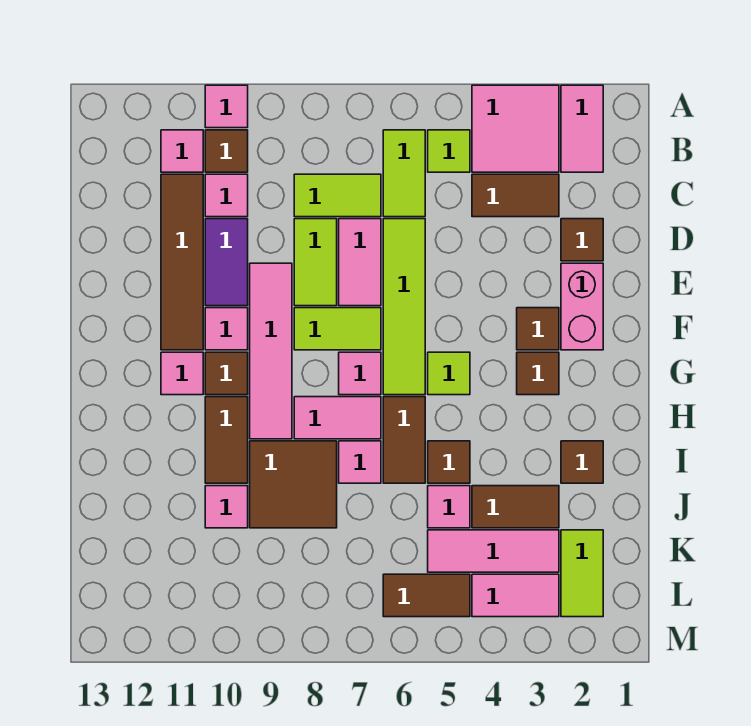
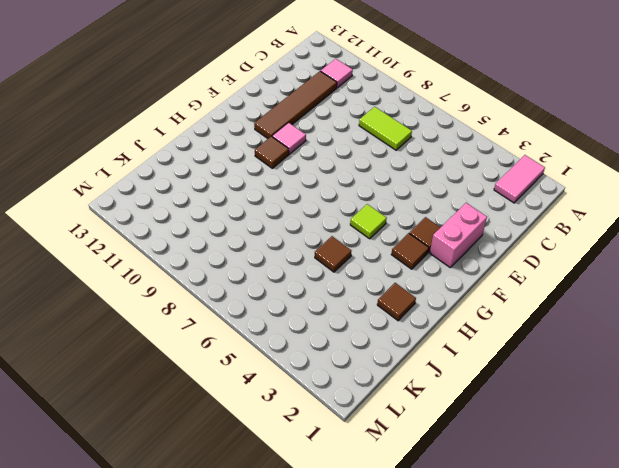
none -> pink 2x2 tile [472,85,559,172]
none -> pink 1x1 tile [205,85,248,128]
none -> lime 1x1 tile [428,130,470,172]
none -> lime 1x2 tile [383,130,425,217]

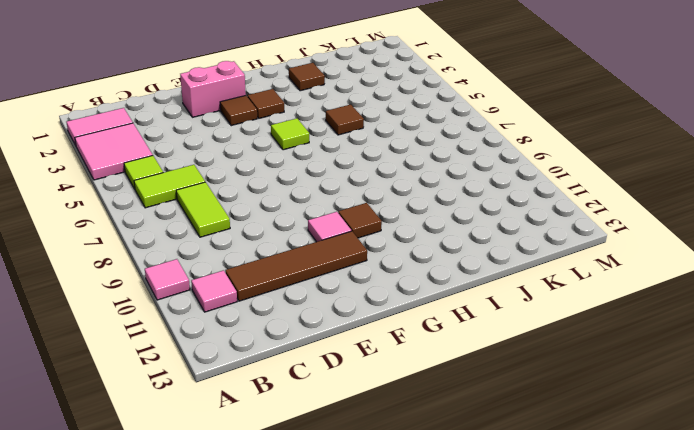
none -> brown 1x1 tile [205,130,248,172]
none -> brown 1x2 tile [472,174,559,217]
none -> pink 1x1 tile [205,174,248,217]
none -> brown 1x1 tile [561,219,603,261]

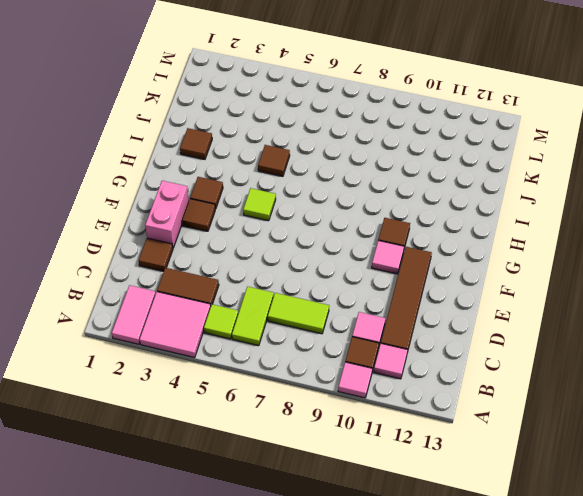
none -> lime 1x4 tile [383,219,425,395]
none -> pink 1x2 tile [339,219,381,306]
none -> lime 1x2 tile [294,219,337,306]
none -> purple 1x2 tile [205,219,248,306]

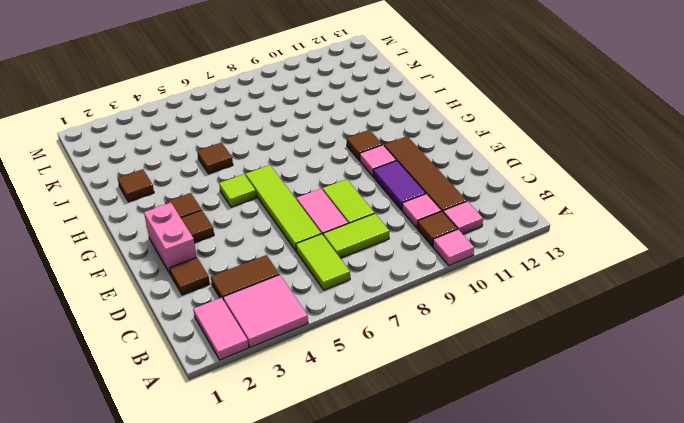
none -> lime 1x1 tile [428,130,470,172]
none -> pink 1x4 tile [250,263,292,439]
none -> lime 1x2 tile [294,308,381,350]
none -> pink 1x1 tile [339,352,381,395]

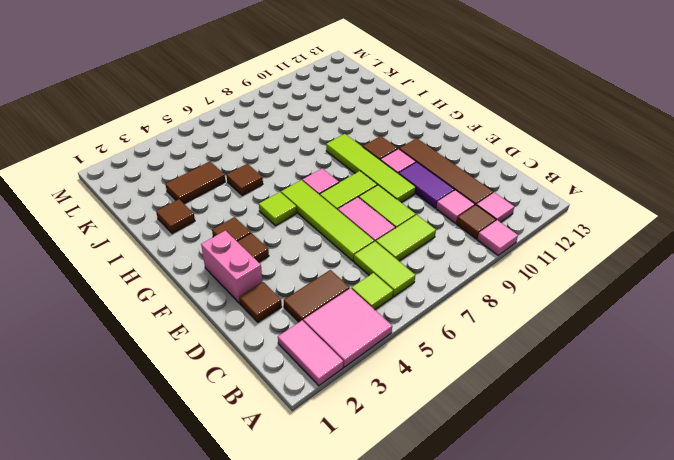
lime 1x4 tile [326,134,416,203] -> pink 1x4 tile [250,263,292,439]
none -> pink 1x1 tile [161,352,203,395]
none -> brown 1x2 tile [383,397,425,483]
none -> pink 1x2 tile [294,397,381,439]
none -> brown 1x2 tile [205,397,248,483]

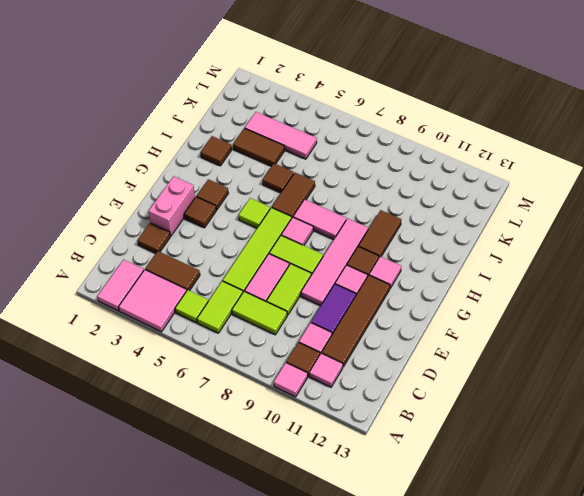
none -> pink 1x1 tile [339,441,381,483]
none -> brown 2x2 tile [250,441,337,528]
none -> pink 1x1 tile [428,486,470,528]
none -> pink 1x1 tile [205,486,248,528]

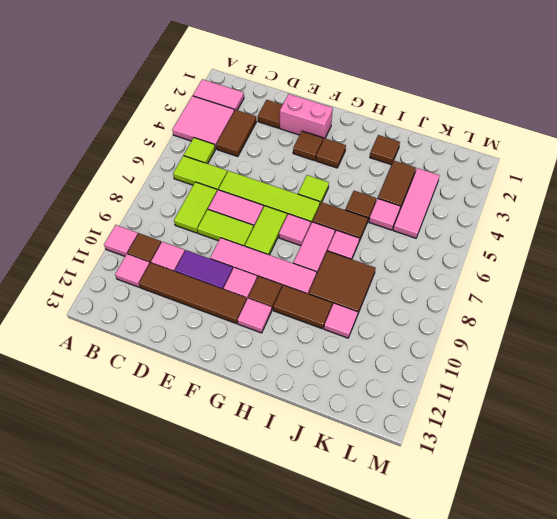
none -> lime 1x2 tile [561,530,603,617]
none -> pink 1x2 tile [472,574,559,617]
none -> brown 1x2 tile [383,574,470,617]

